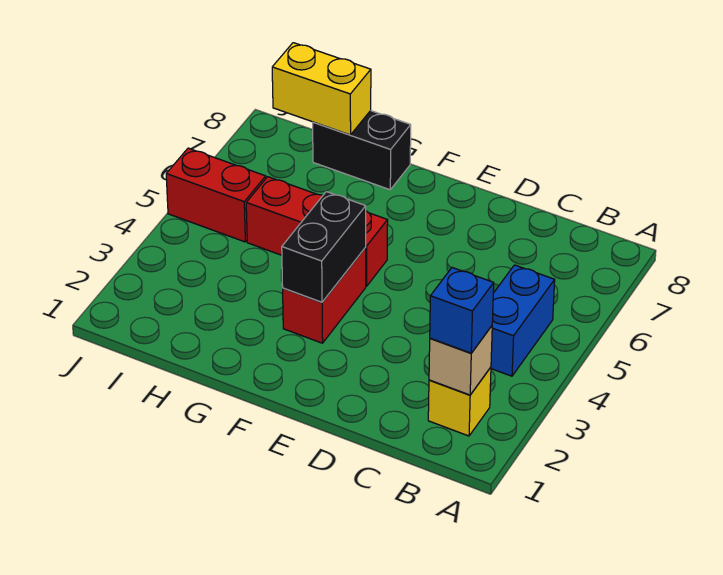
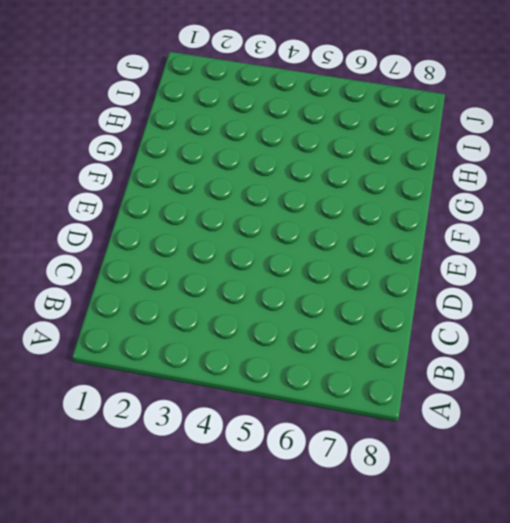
none -> yellow 1x1 brick [428,367,491,436]
none -> blue 1x2 brick [491,265,555,376]

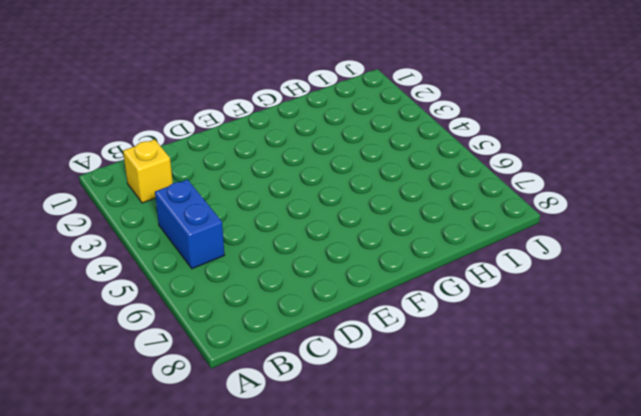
none -> red 1x2 brick [283,248,366,343]
none -> red 1x3 brick [246,177,388,286]

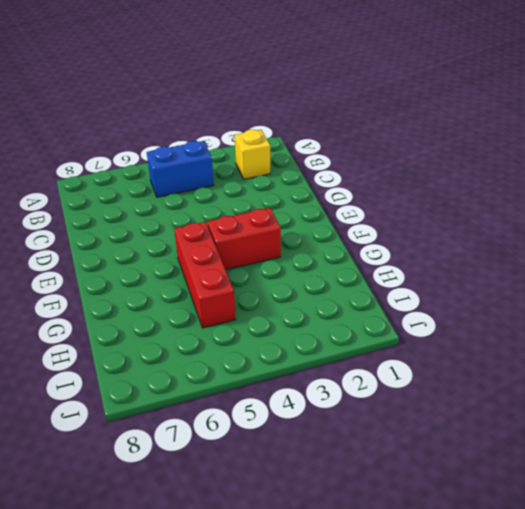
none -> black 1x2 brick [313,111,411,190]
none -> red 1x2 brick [166,148,266,242]

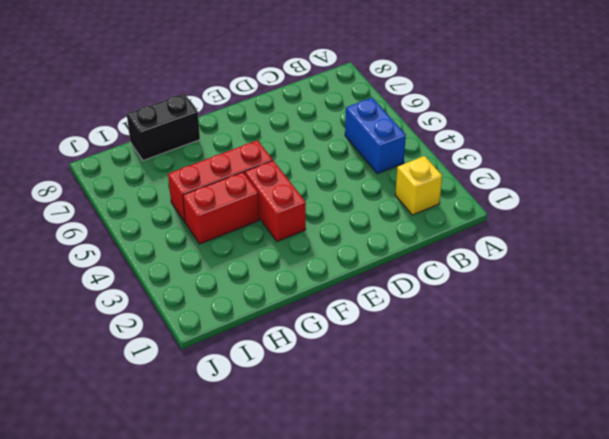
red 1x2 brick [183,172,259,244] -> red 1x2 brick moved to [166,148,266,242]
none -> tan 1x1 brick [429,326,492,395]
none -> black 1x2 brick [282,192,366,302]

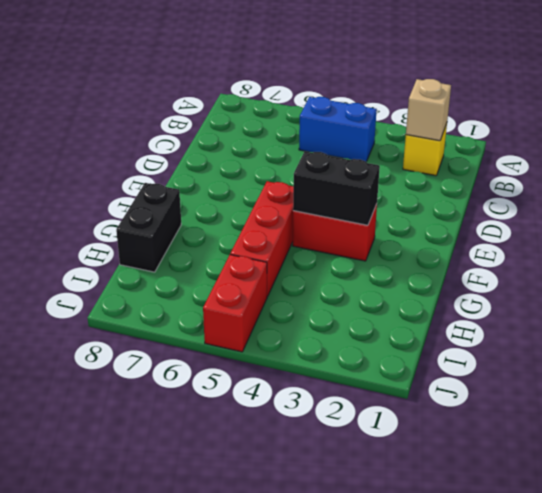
none -> yellow 1x2 brick [272,43,371,135]
none -> blue 1x1 brick [430,268,494,353]

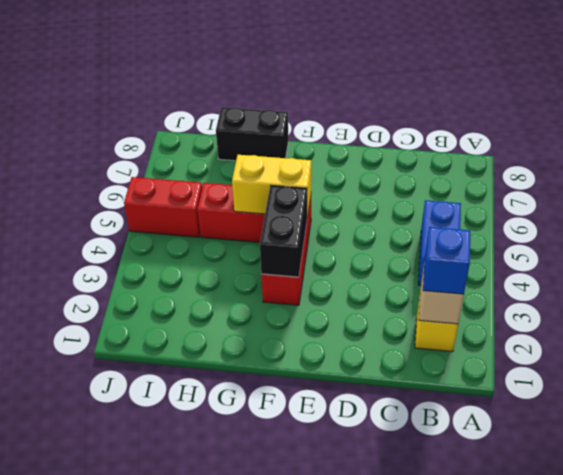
yellow 1x2 brick [232,155,311,217] -> yellow 1x2 brick moved to [272,43,371,135]

